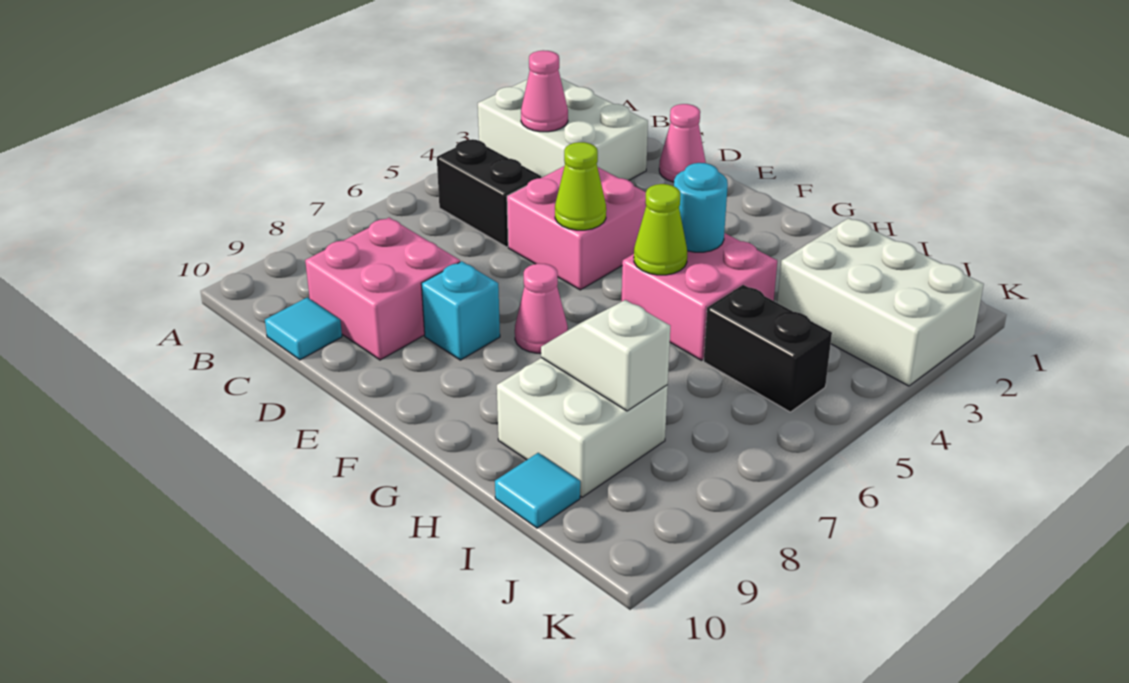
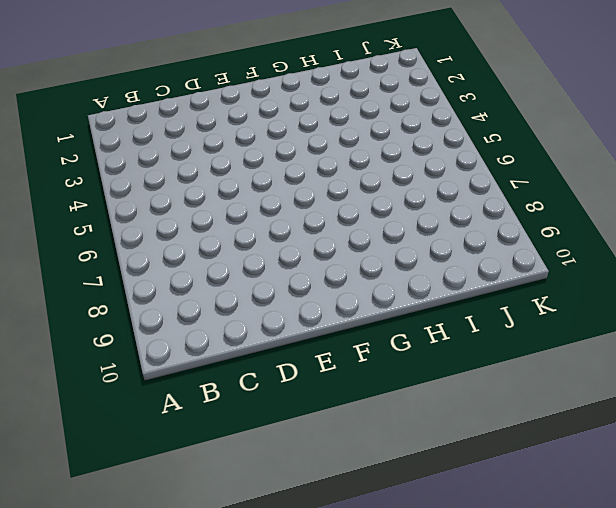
none -> white 2x3 brick [478,78,648,180]
none -> black 1x2 brick [437,139,541,247]
none -> pink 2x2 brick [305,218,460,360]

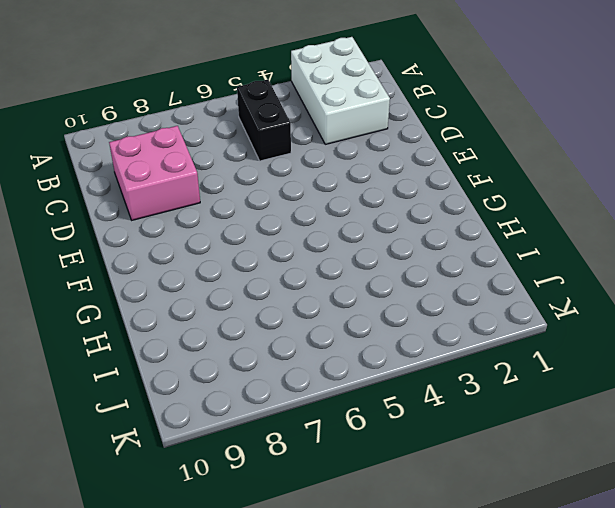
none -> cyan 1x1 tile [265,297,342,360]
none -> pink 1x1 cone [659,104,706,182]
none -> pink 2x2 brick [507,166,646,290]

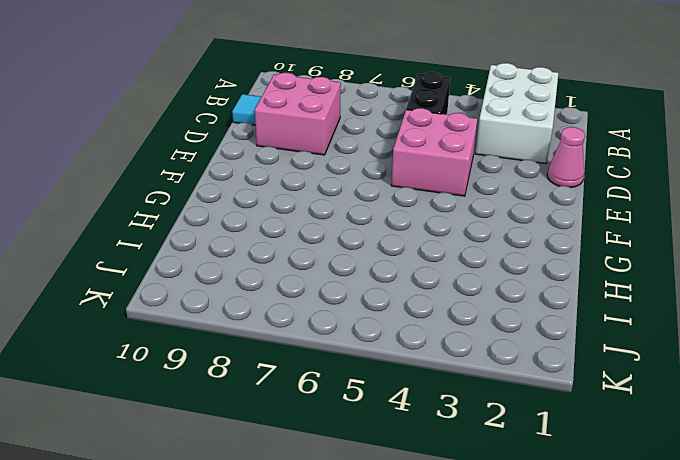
none -> cyan 1x1 brick [421,261,500,360]
none -> pink 1x1 cone [515,264,568,353]
none -> pink 2x2 brick [621,233,777,360]

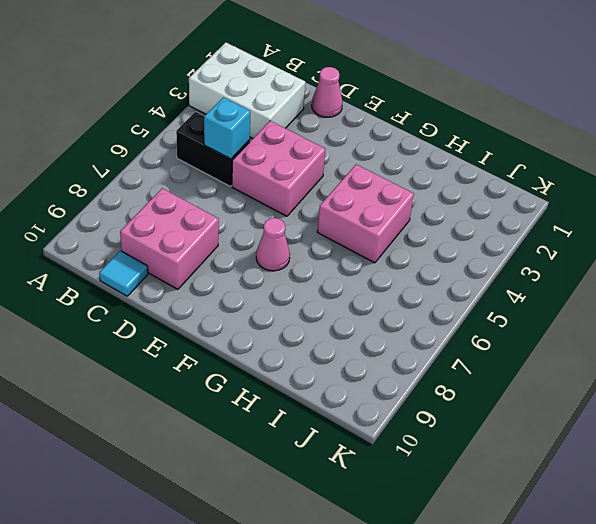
cyan 1x1 brick [204,97,251,159] -> cyan 1x1 brick moved to [421,261,500,360]
none -> white 2x2 brick [497,358,668,497]
none -> white 2x3 brick [777,218,984,386]
none -> black 1x2 brick [704,285,832,412]

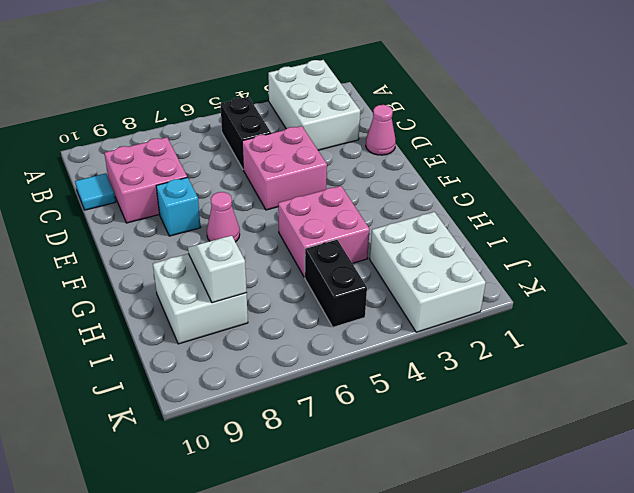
none -> cyan 1x1 tile [495,453,580,528]
none -> pink 1x1 cone [521,50,568,132]
none -> lime 1x1 cone [555,142,606,230]

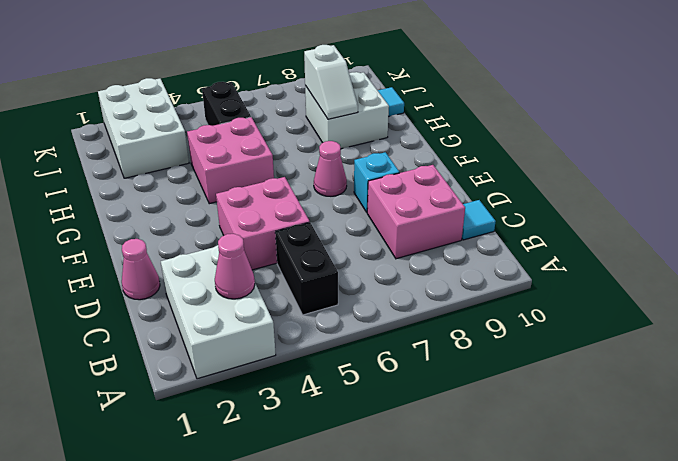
none -> lime 1x1 cone [555,142,606,230]
none -> cyan 1x1 round brick [674,163,728,252]
none -> lime 1x1 cone [634,184,687,275]

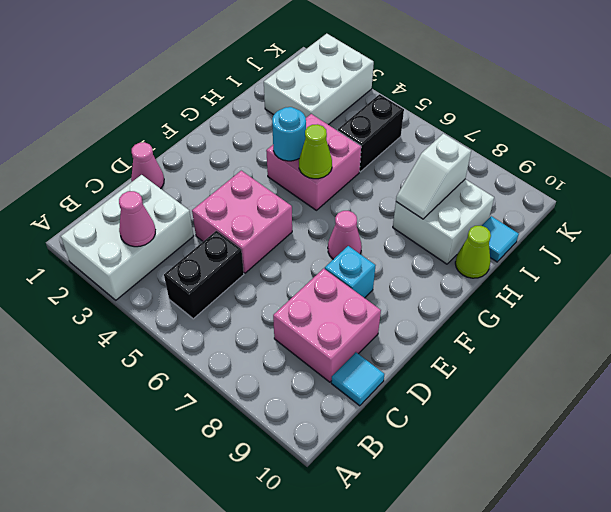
lime 1x1 cone [455,226,491,278] -> lime 1x1 cone moved to [555,142,606,230]

